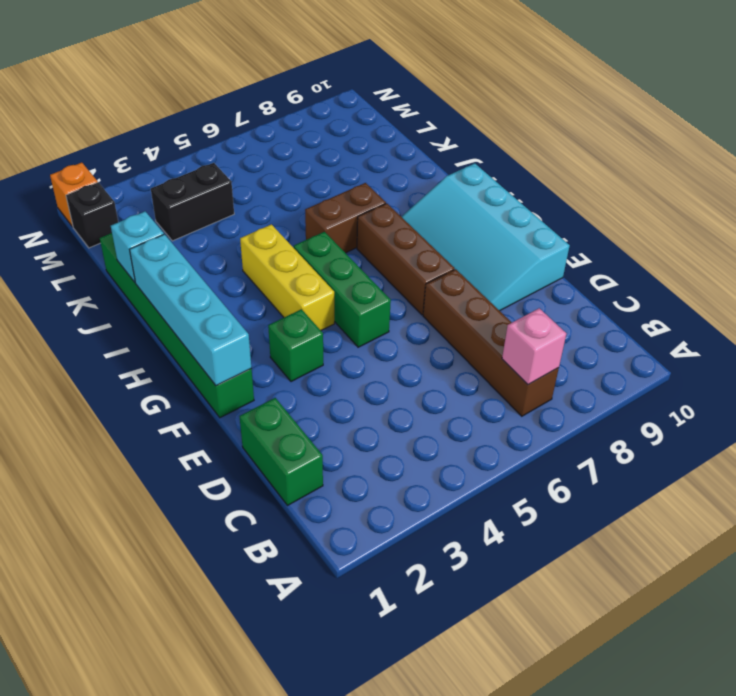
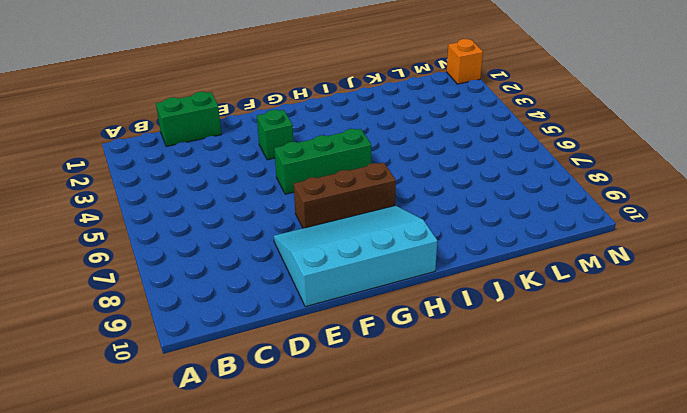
none -> brown 1x4 brick [423,269,559,416]
none -> green 1x6 brick [100,233,254,418]
none -> yellow 1x3 brick [240,224,334,330]

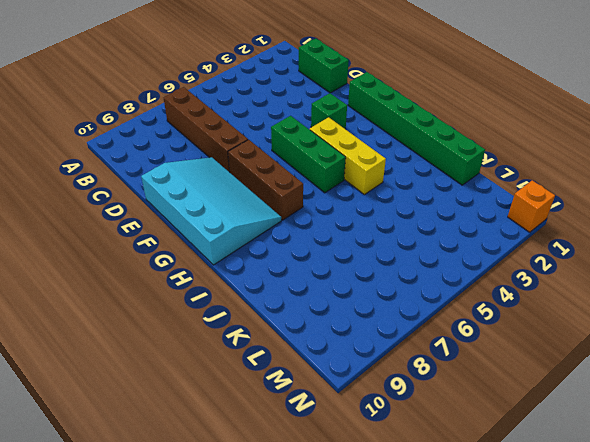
none -> brown 1x2 brick [305,183,386,253]
none -> black 1x2 brick [151,163,234,241]
none -> black 1x1 brick [66,182,118,248]

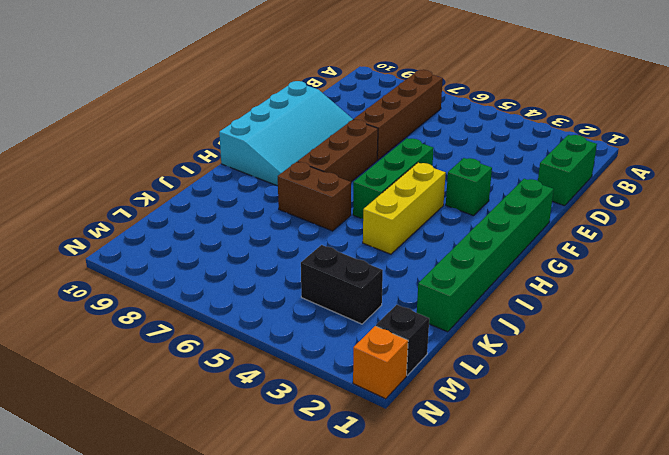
none -> pink 1x1 brick [502,308,566,385]
none -> cyan 1x4 brick [130,234,251,386]
none -> cyan 1x1 brick [111,211,164,282]

